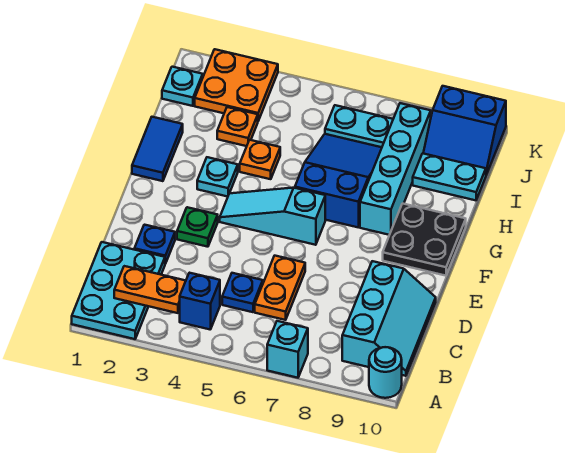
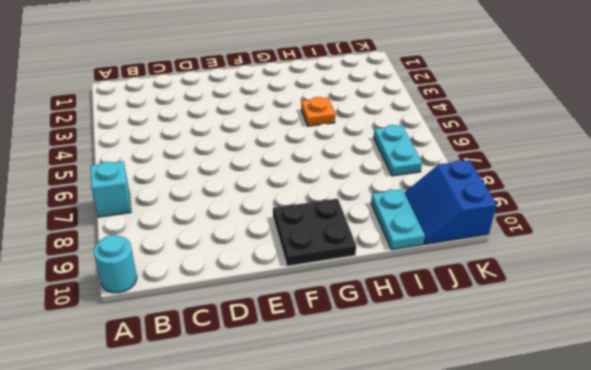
none -> cyan 2x3 plate [72,242,165,339]
none -> blue 1x1 brick [180,273,220,329]
none -> cyan 2x3 slope [342,261,436,376]

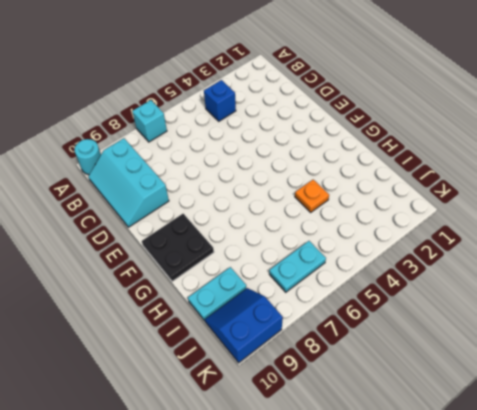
none -> cyan 2x3 plate [72,242,165,339]
none -> blue 1x1 plate [222,273,263,312]
none -> orange 1x2 plate [255,256,305,320]

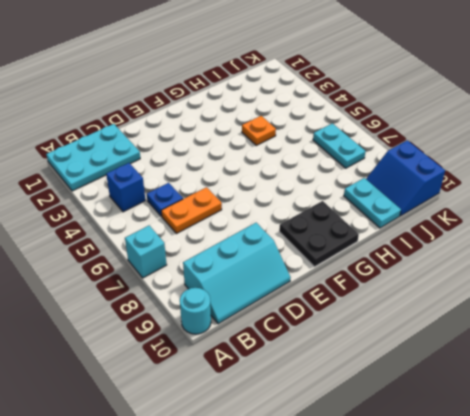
none -> blue 1x1 plate [134,225,175,264]
none -> green 1x1 plate [177,207,218,247]
none -> cyan 1x3 slope [220,188,325,245]

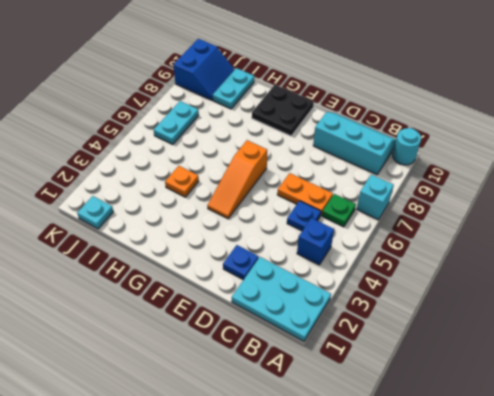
green 1x1 plate [322,194,356,227] -> green 1x1 plate moved to [177,207,218,247]
orange 1x3 slope [207,140,267,219] -> cyan 1x3 slope [220,188,325,245]
none -> blue 1x2 tile [132,117,183,181]
none -> cyan 1x1 plate [197,157,238,197]
none -> blue 2x3 slope [295,134,382,227]

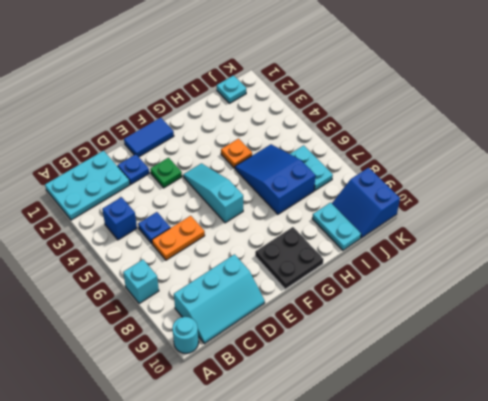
blue 1x2 tile [124,118,174,157] -> blue 1x2 tile moved to [132,117,183,181]
blue 2x3 slope [235,144,315,214] -> blue 2x3 slope turned to [295,134,382,227]
none -> cyan 1x1 plate [197,157,238,197]
none -> cyan 1x4 brick [360,103,431,235]
none -> orange 1x1 plate [217,107,258,146]

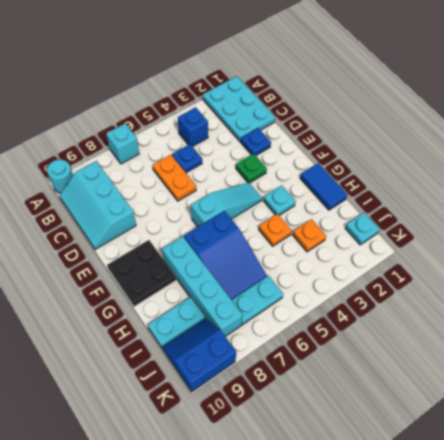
none -> orange 2x2 plate [195,49,278,121]
none -> orange 1x2 plate [114,266,186,313]

